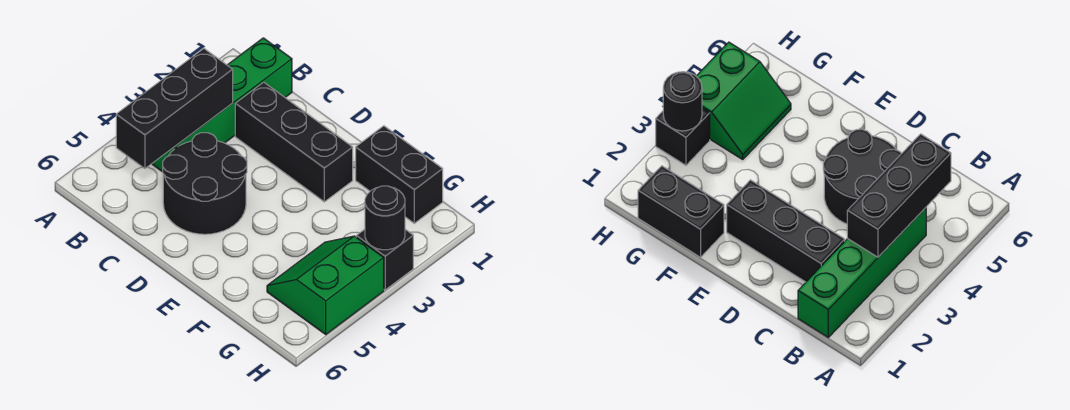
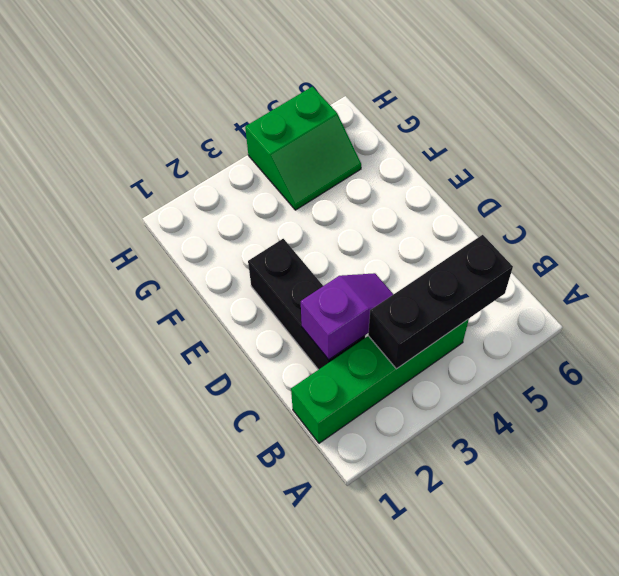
purple 1x2 slope [301,273,393,360] -> none
none -> black 2x2 round brick [163,133,247,234]
none -> black 1x2 brick [356,126,443,223]

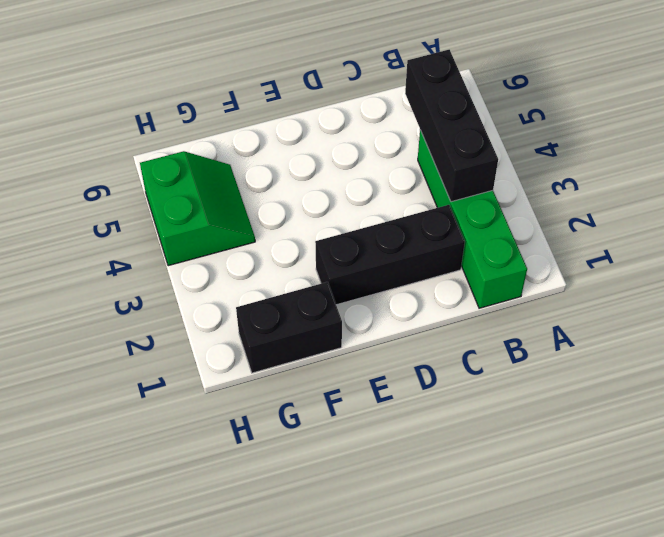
none -> black 2x2 round brick [163,133,247,234]
none -> black 1x1 brick [356,229,413,290]

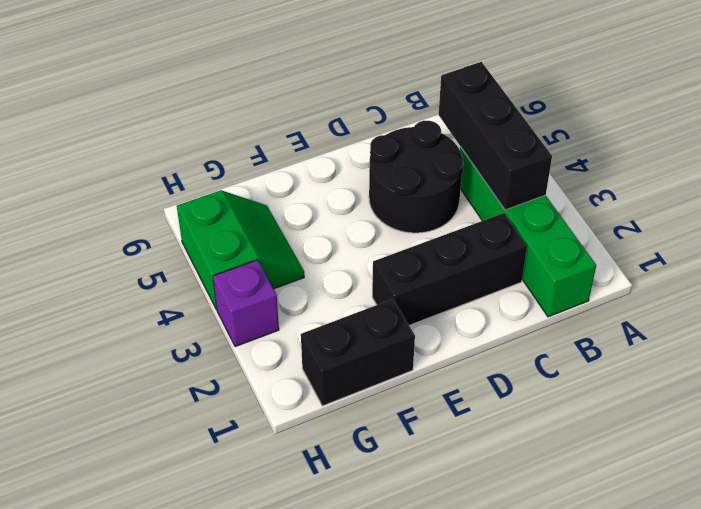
purple 1x1 brick [213,260,279,347] -> black 1x1 brick [356,229,413,290]
none -> black 1x1 round brick [365,186,405,250]

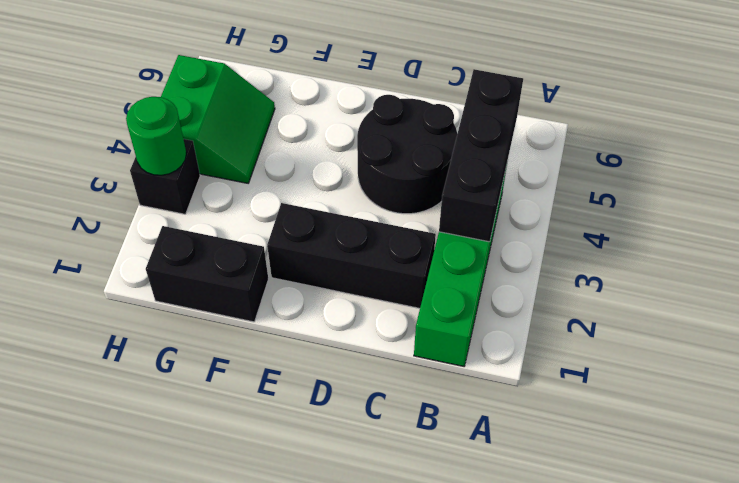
green 1x1 round brick [126,97,186,175] -> black 1x1 round brick [365,186,405,250]

